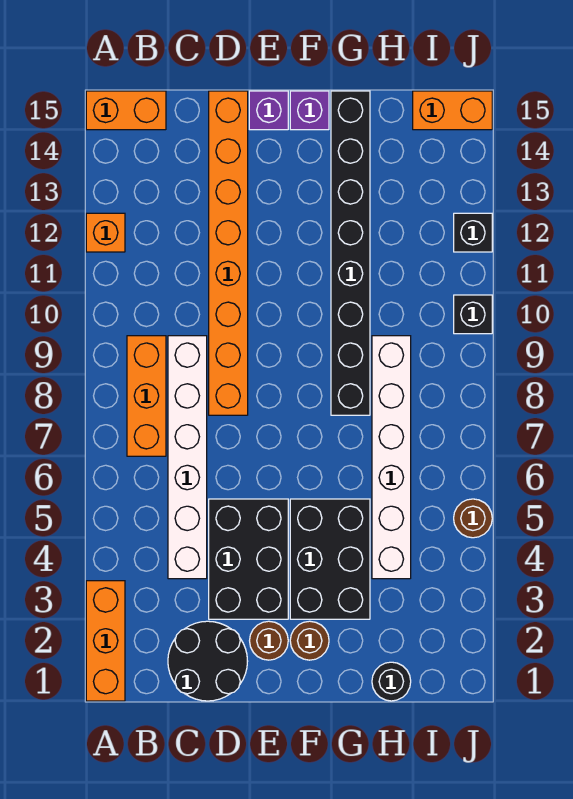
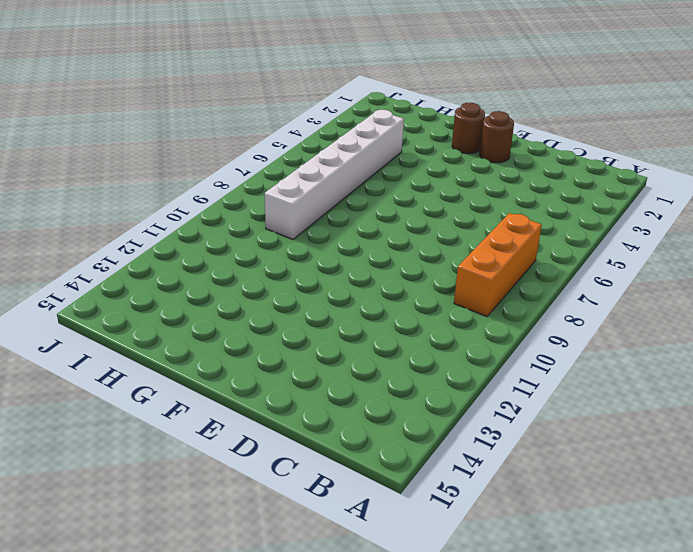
none -> orange 1x3 brick [86,581,125,701]
none -> orange 1x1 brick [86,213,125,252]
none -> orange 1x2 brick [86,91,166,130]

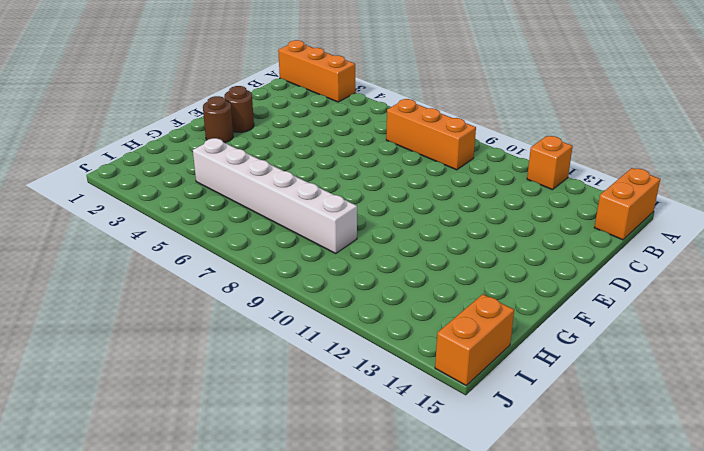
none -> black 2x2 round brick [168,621,248,701]
none -> white 1x6 brick [168,336,207,579]
none -> black 2x3 brick [209,499,288,619]

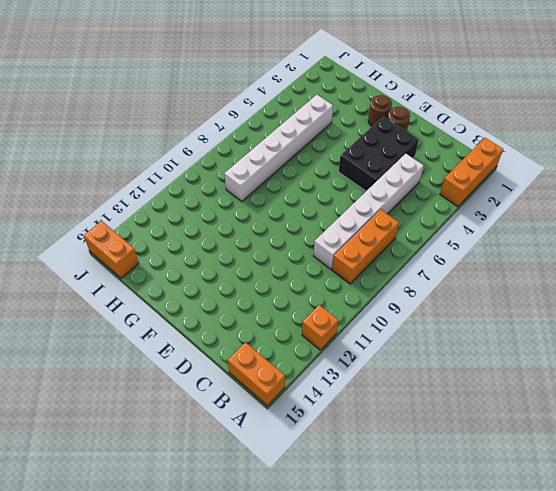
none -> black 2x2 round brick [168,621,248,701]
none -> orange 1x8 brick [209,91,248,415]
none -> purple 1x1 brick [249,91,288,130]

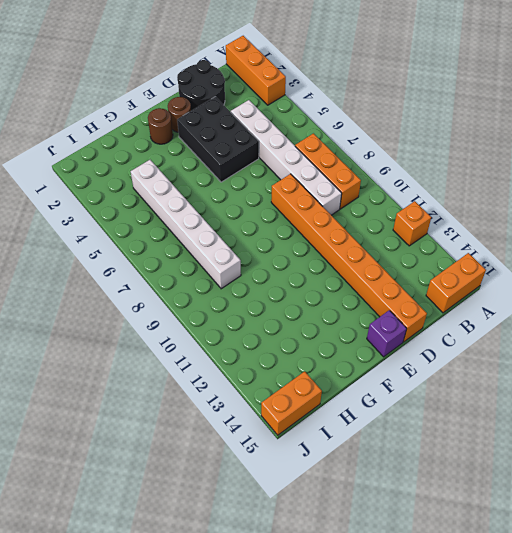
none -> black 2x3 brick [290,499,370,619]
none -> purple 1x1 brick [290,91,329,130]
none -> black 1x8 brick [331,91,370,415]

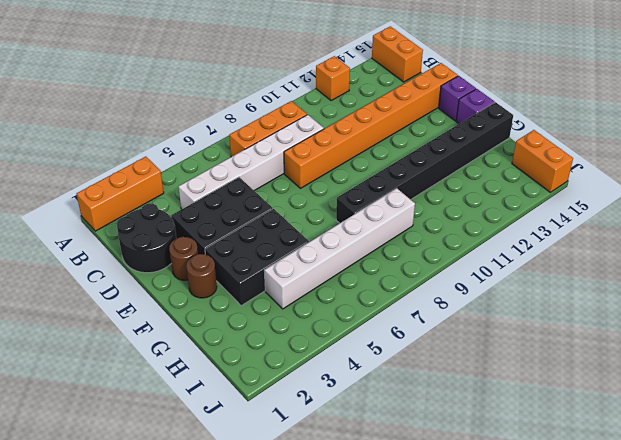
none -> black 1x1 round brick [372,662,411,701]
none -> brown 1x1 round brick [454,499,492,538]
none -> black 1x1 brick [454,295,492,334]

